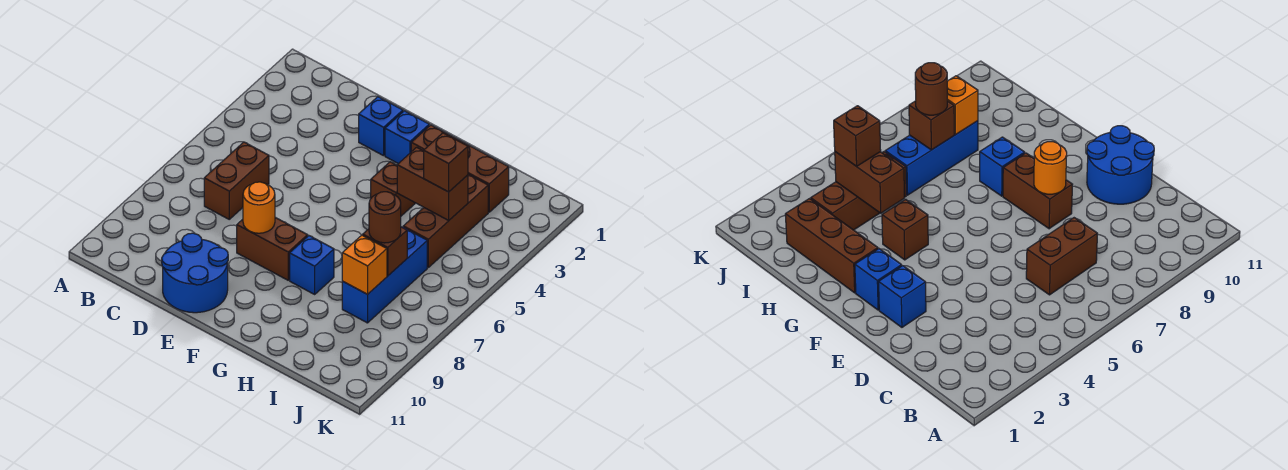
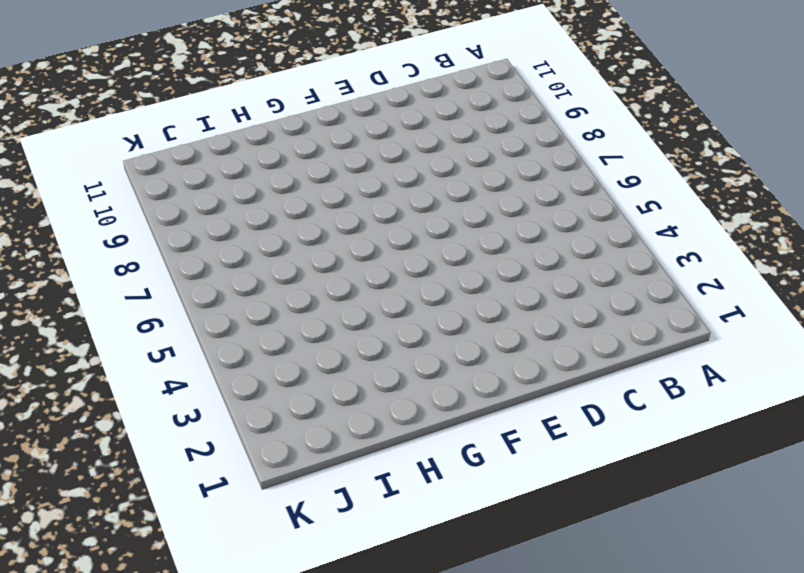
none -> brown 1x2 brick [204,142,269,219]
none -> blue 2x2 round brick [162,233,228,313]
none -> blue 1x1 brick [359,97,403,156]

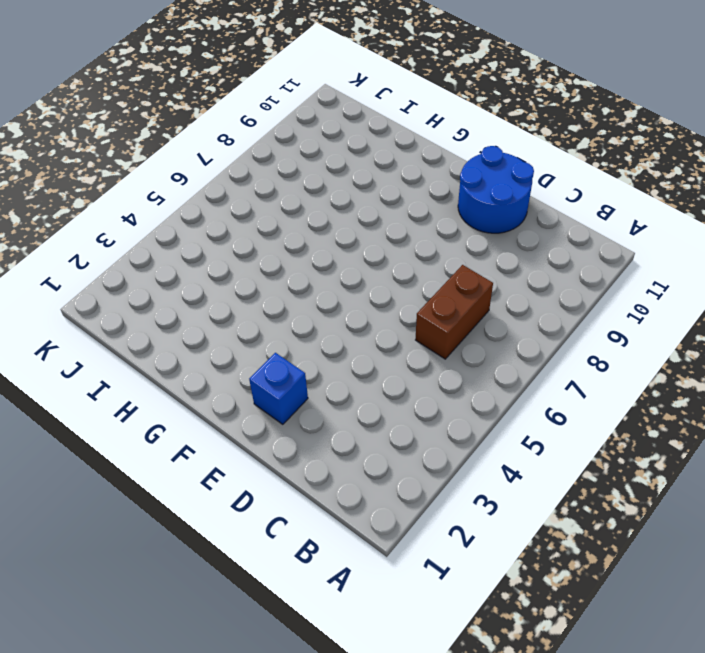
none -> brown 1x2 brick [237,217,308,280]
none -> blue 1x1 brick [385,111,429,164]
none -> brown 1x3 brick [411,125,509,212]

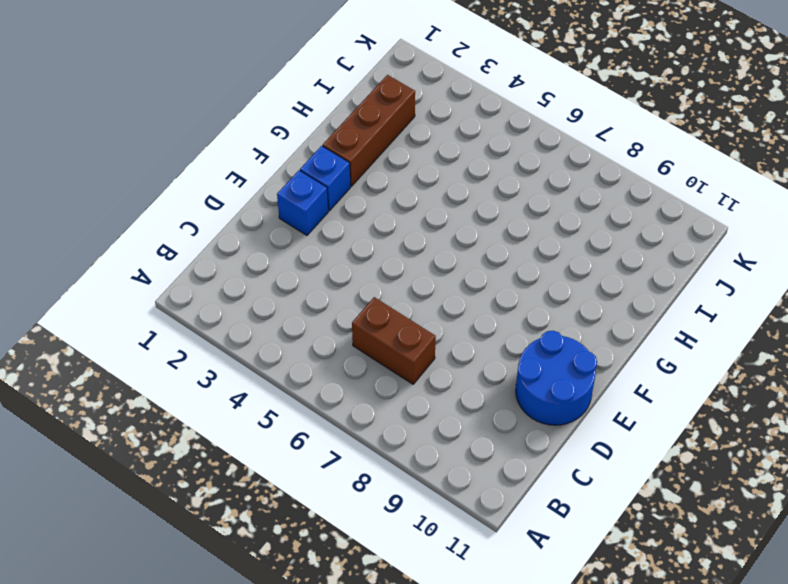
none -> brown 1x2 brick [237,217,308,280]
none -> brown 1x1 brick [371,162,415,216]
none -> blue 1x1 brick [290,236,334,294]

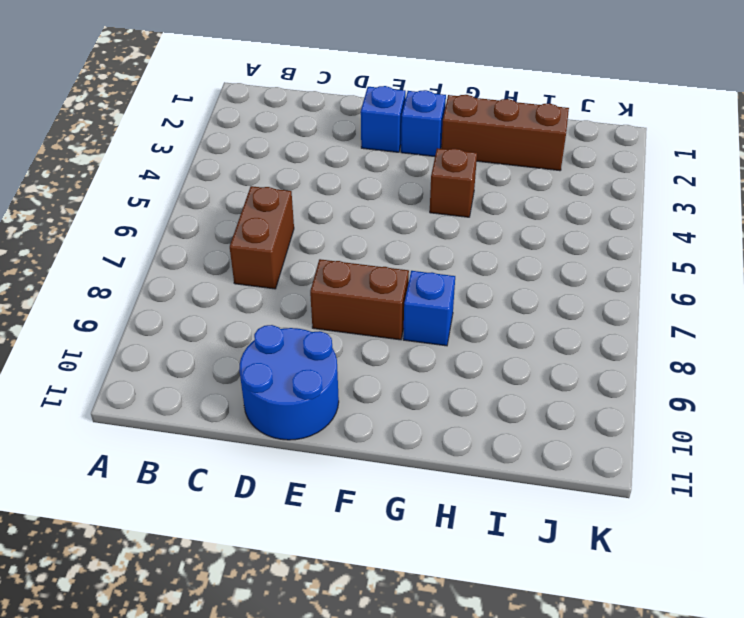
none -> brown 1x3 brick [403,174,488,267]
none -> blue 1x3 brick [342,227,427,323]
none -> orange 1x1 round brick [243,182,275,233]

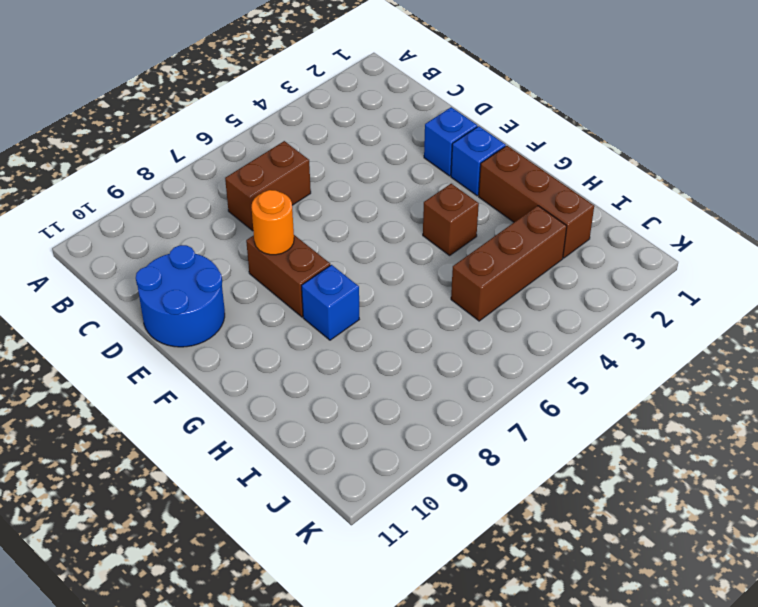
none -> blue 1x3 brick [342,227,427,323]
none -> brown 1x2 brick [397,147,468,220]
none -> brown 1x1 brick [363,227,407,276]

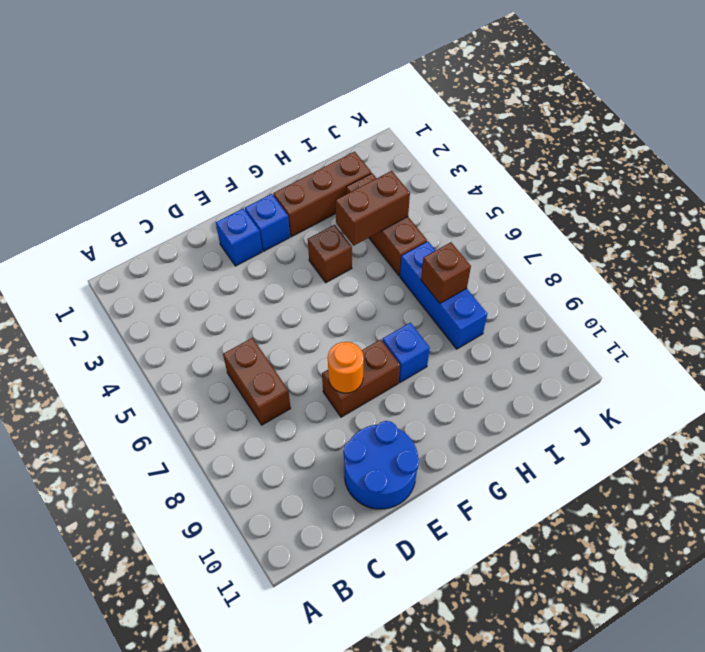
none -> orange 1x1 brick [342,235,387,294]
none -> brown 1x1 brick [424,133,468,192]
none -> brown 1x1 round brick [369,192,401,243]

